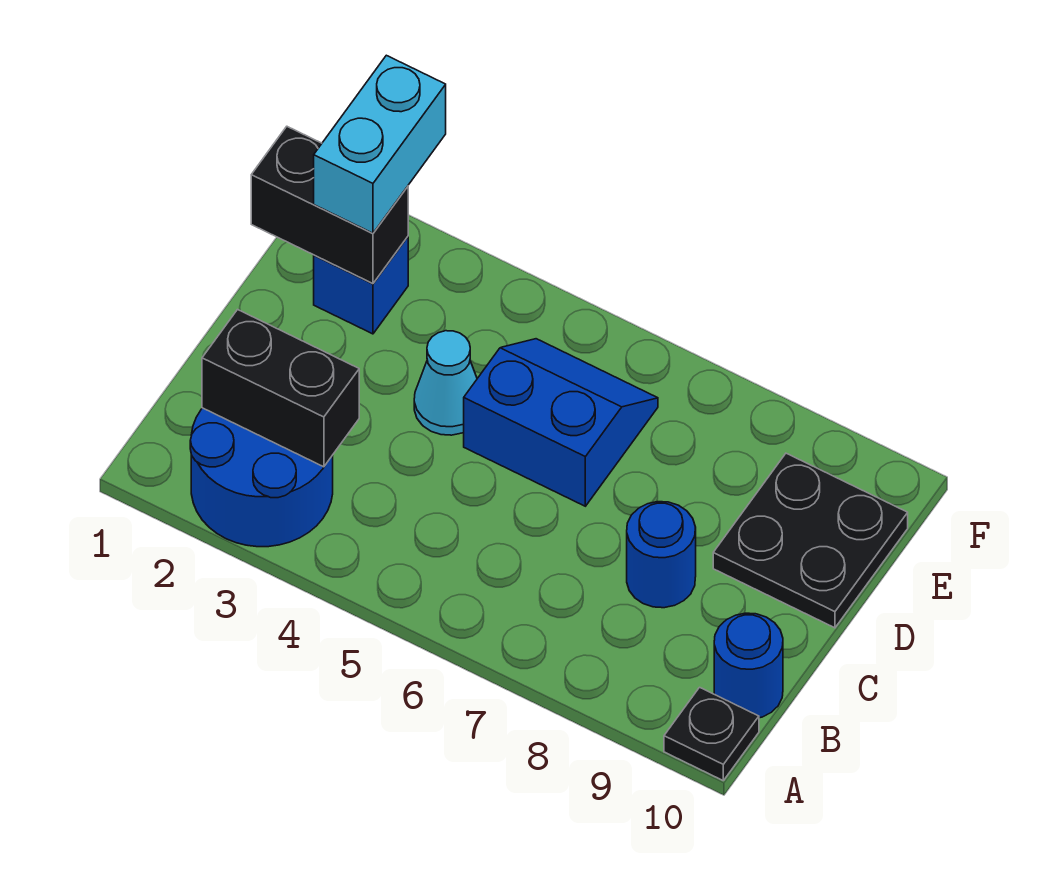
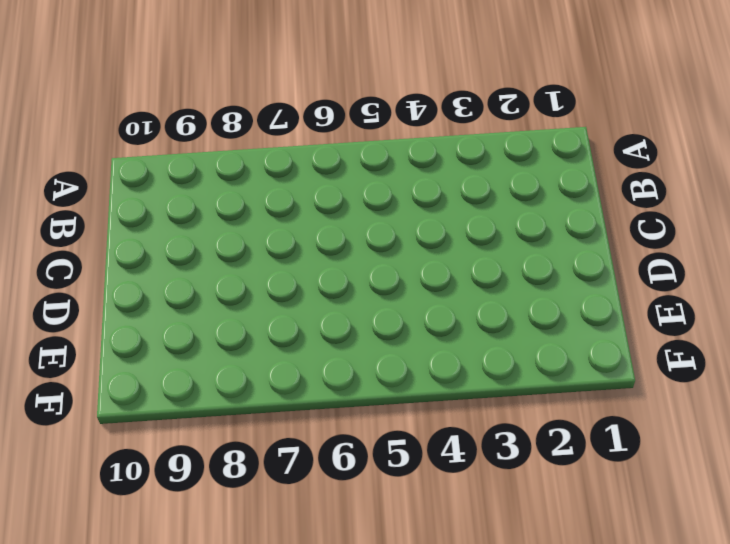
none -> blue 2x2 round brick [190,408,333,547]
none -> black 1x1 plate [664,687,759,780]

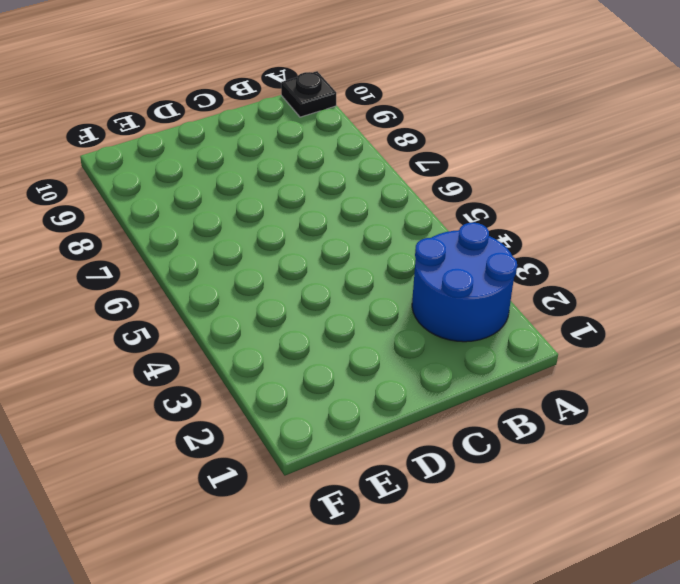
none -> blue 1x1 round brick [714,613,783,718]
none -> blue 1x1 round brick [627,502,696,608]

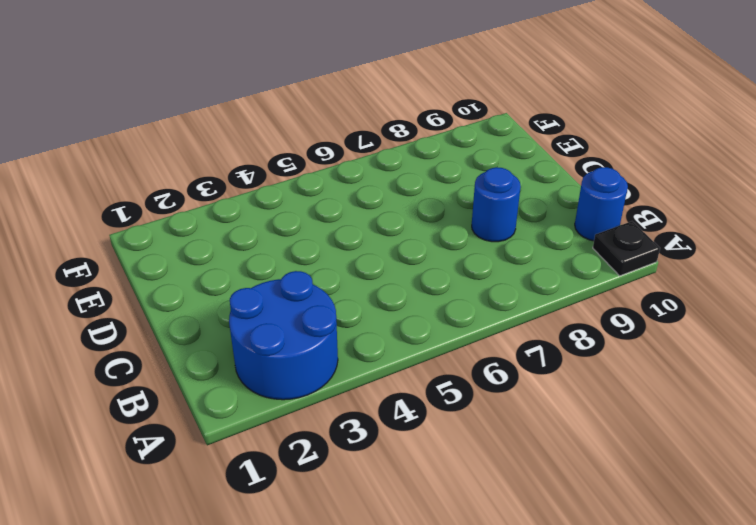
none -> cyan 1x1 cone [414,331,477,435]
none -> blue 2x2 slope [464,339,658,506]

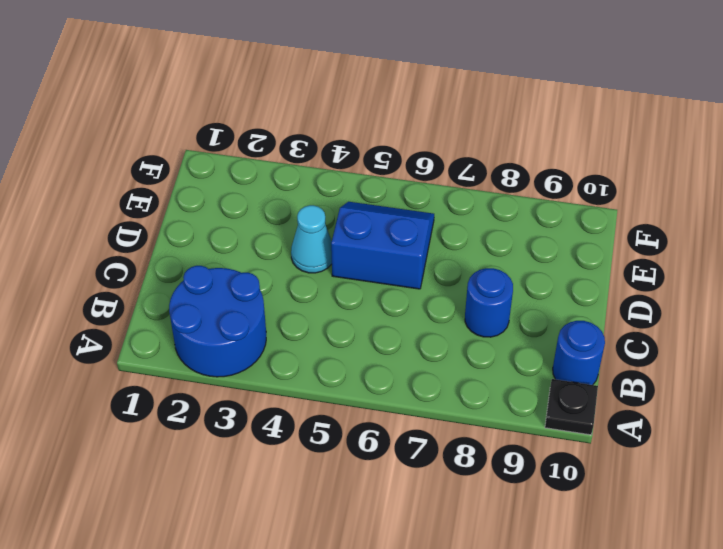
none -> black 2x2 plate [713,453,908,628]
none -> blue 1x1 brick [314,237,408,334]

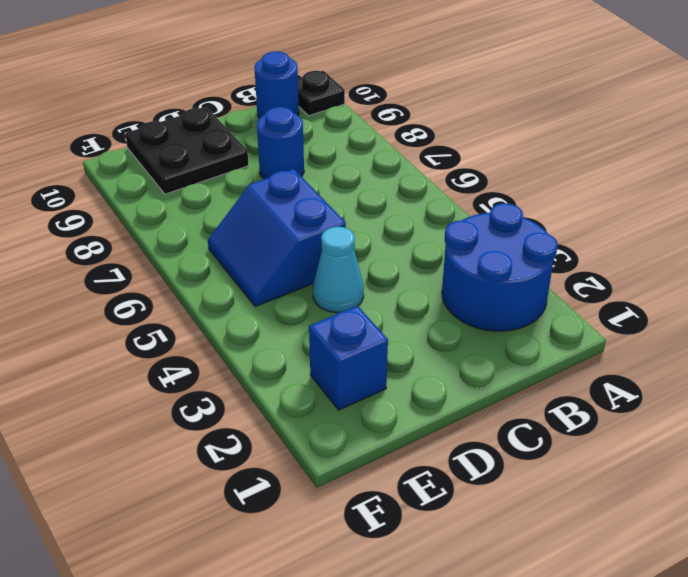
none -> black 1x2 brick [202,310,359,467]
none -> black 1x2 brick [251,127,408,284]

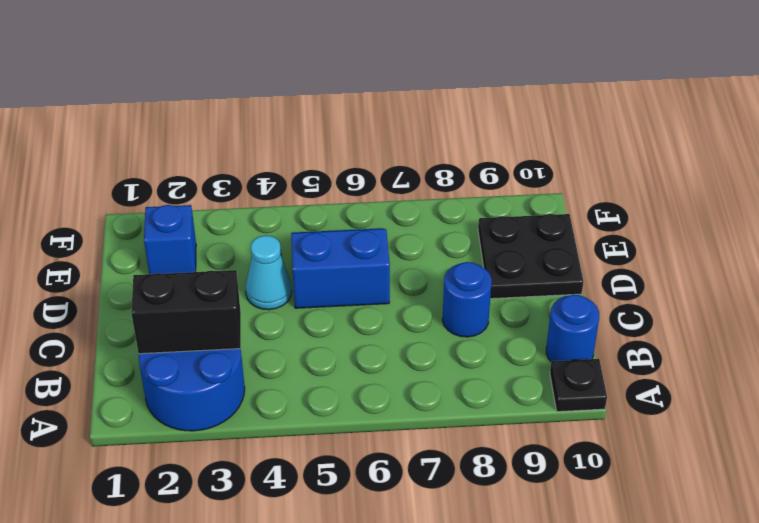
none -> black 1x2 brick [251,127,408,284]
none -> cyan 1x2 brick [314,55,446,233]

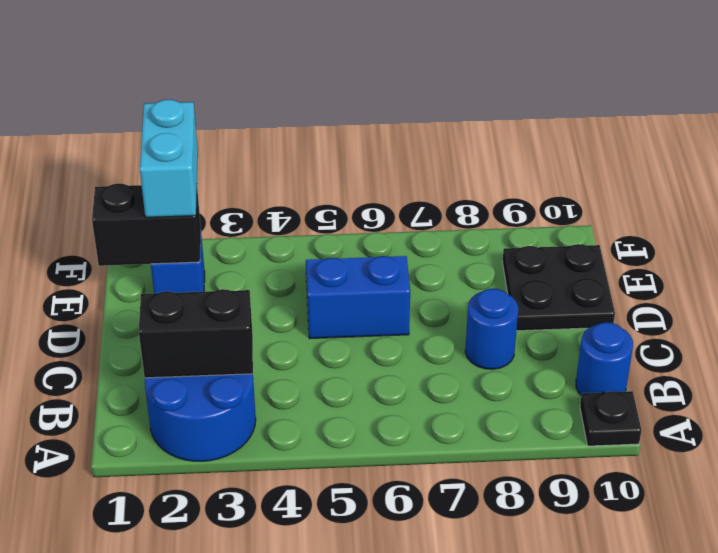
none -> cyan 1x1 cone [414,331,477,435]

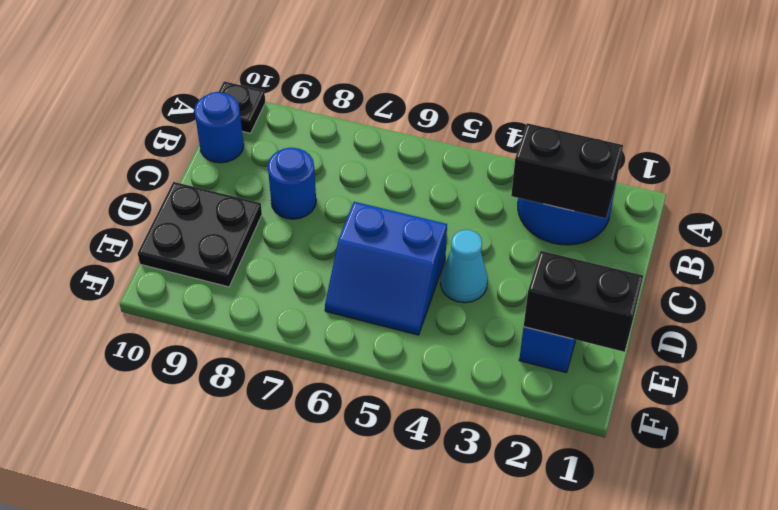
none -> cyan 1x2 brick [314,55,446,233]

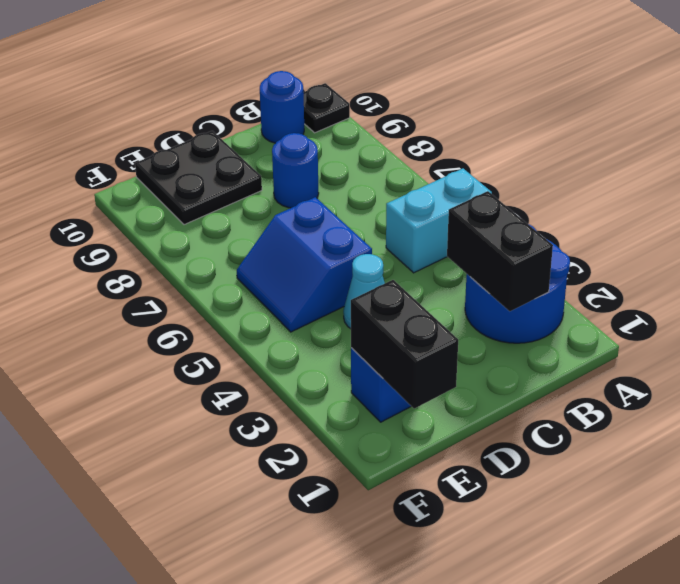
cyan 1x2 brick [386,169,492,273] -> cyan 1x2 brick moved to [314,55,446,233]

